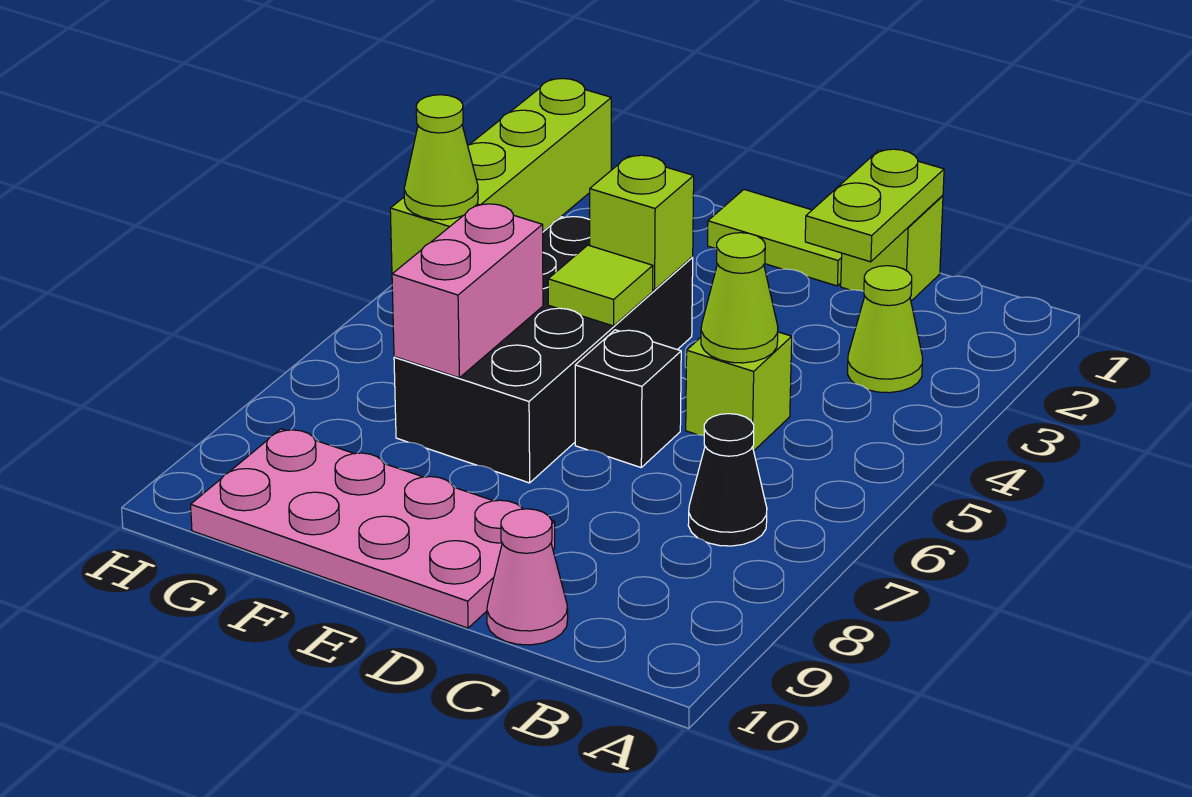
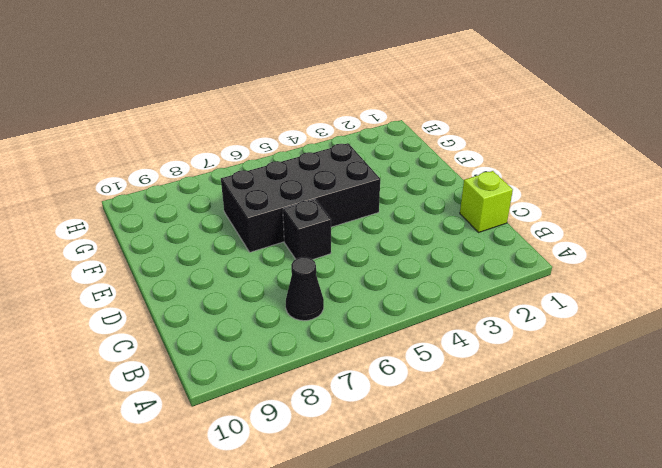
none -> lime 1x1 cone [847,266,923,393]
none -> lime 1x1 brick [686,332,792,451]
none -> pink 1x1 cone [487,509,568,645]

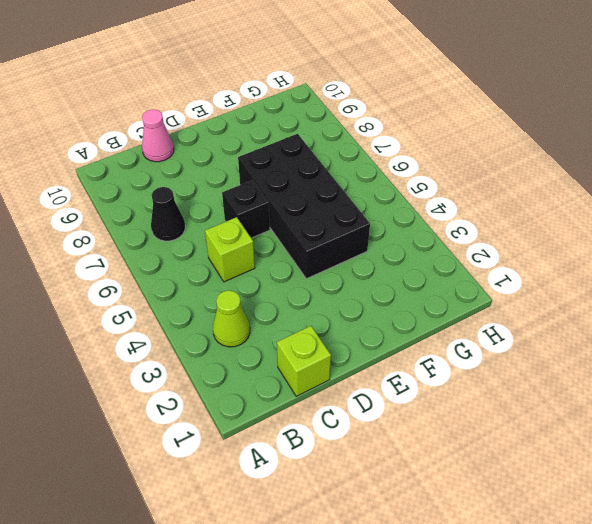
none -> lime 1x2 tile [708,190,842,286]
none -> pink 2x4 plate [191,429,555,628]
none -> lime 1x4 brick [390,79,611,274]

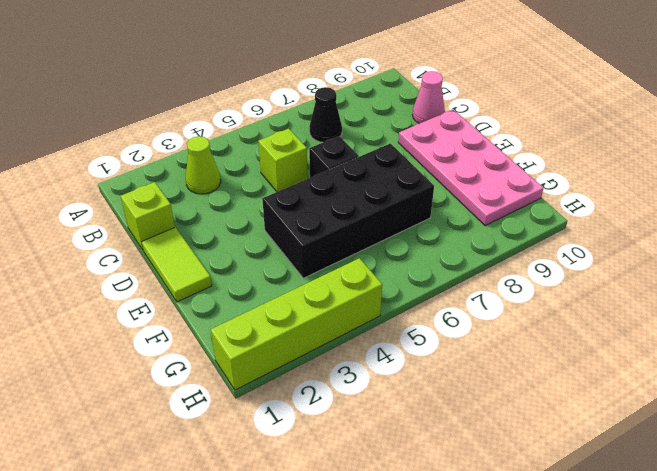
none -> lime 1x2 plate [805,149,944,262]
none -> lime 1x1 cone [701,233,778,363]
none -> lime 1x1 brick [590,155,694,290]

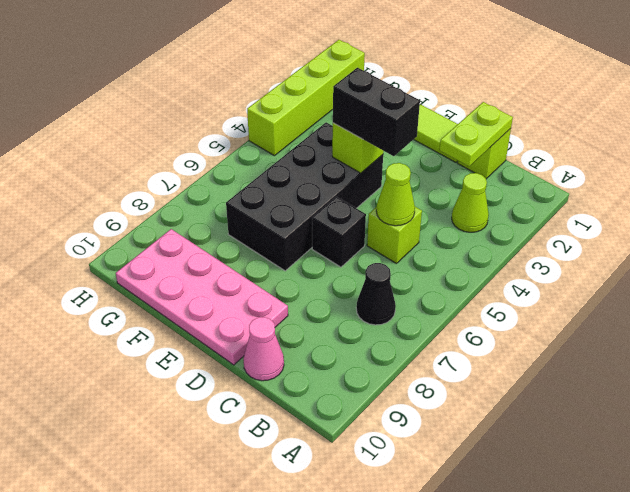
black 1x2 brick [333,68,420,156] -> none
none -> lime 1x1 tile [548,245,653,326]
none -> pink 1x2 brick [392,204,543,378]
none -> lime 1x1 cone [404,95,478,220]

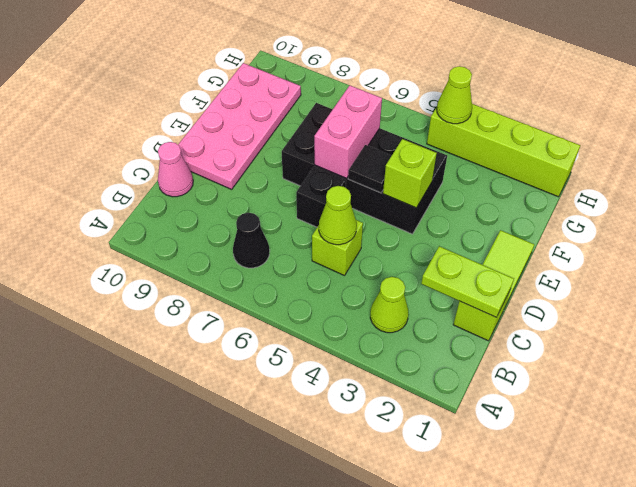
black 1x1 tile [348,145,392,193] -> lime 1x1 tile [548,245,653,326]
pink 1x2 brick [314,85,382,178] -> pink 1x2 brick turned to [392,204,543,378]

